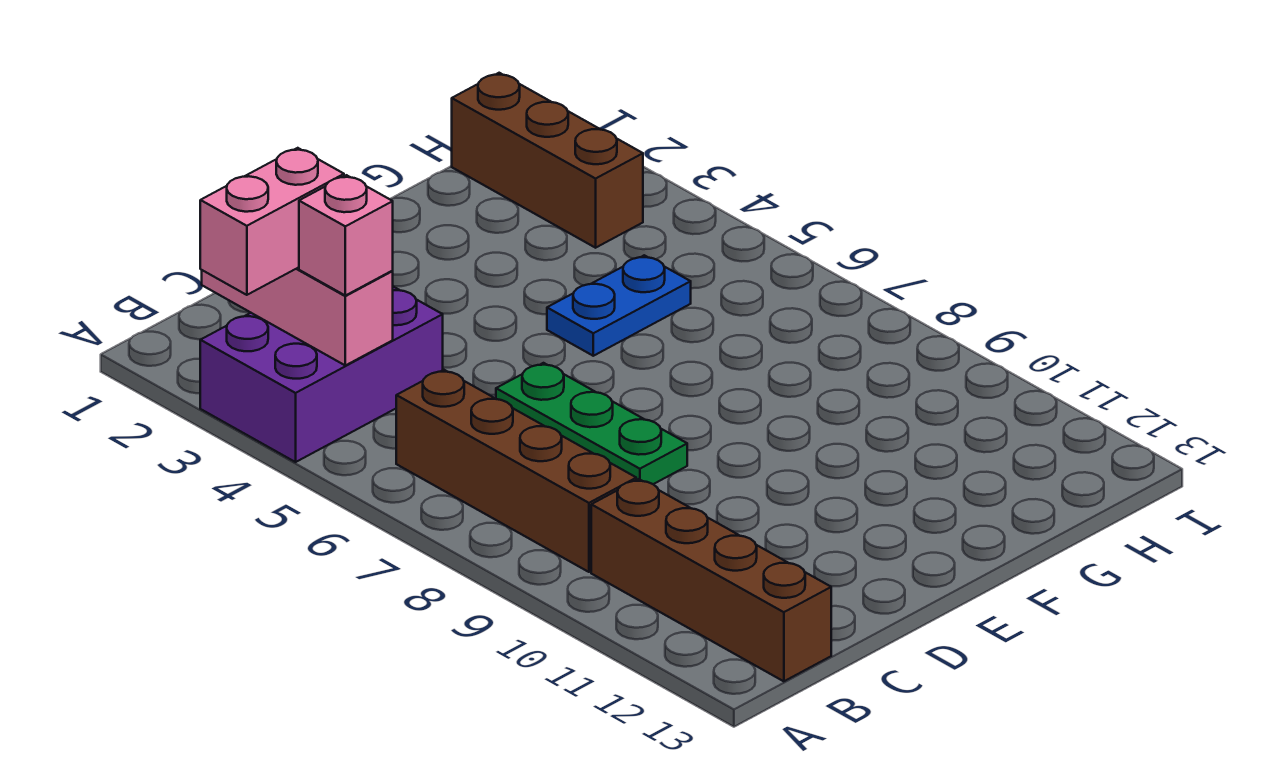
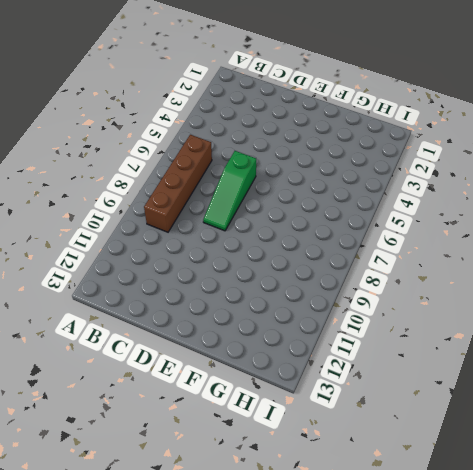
green 1x3 slope [203,151,256,231] -> green 1x3 plate [496,363,687,484]
none -> purple 2x3 brick [200,287,443,462]
none -> brown 1x4 brick [591,479,831,681]

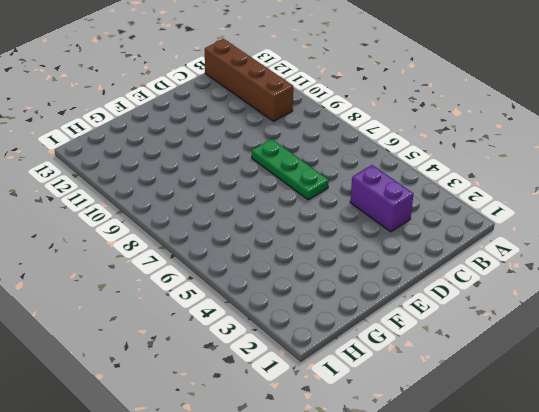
purple 1x2 brick [350,165,413,232] -> purple 2x3 brick [200,287,443,462]
none -> brown 1x4 brick [396,370,636,572]
none -> blue 1x2 plate [547,255,691,356]

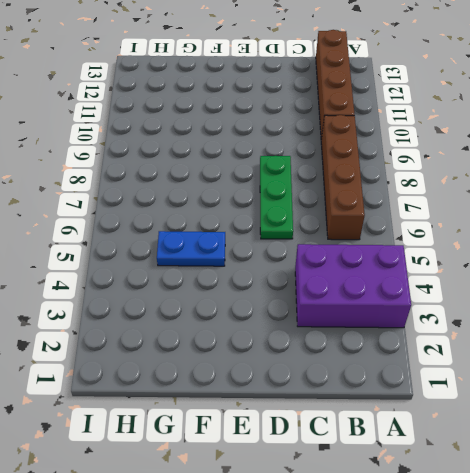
none -> brown 1x3 brick [452,73,643,248]
none -> pink 1x3 brick [202,267,393,365]

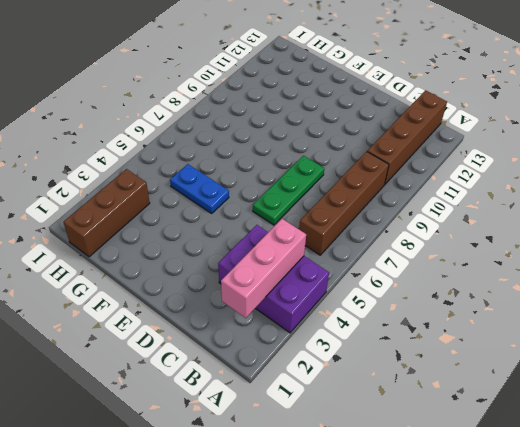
none -> pink 1x2 brick [200,148,344,295]
none -> pink 1x1 brick [299,175,393,296]

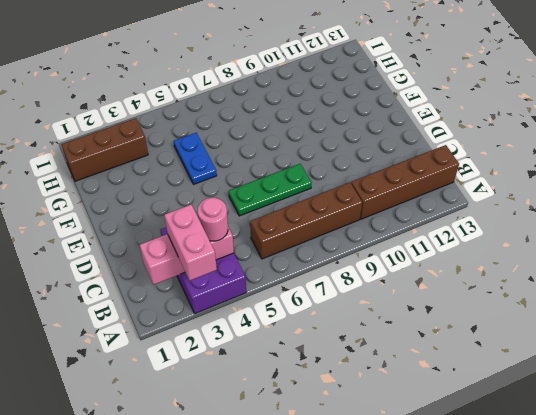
pink 1x1 round brick [197,198,228,241] -> pink 1x1 brick [299,175,393,296]

